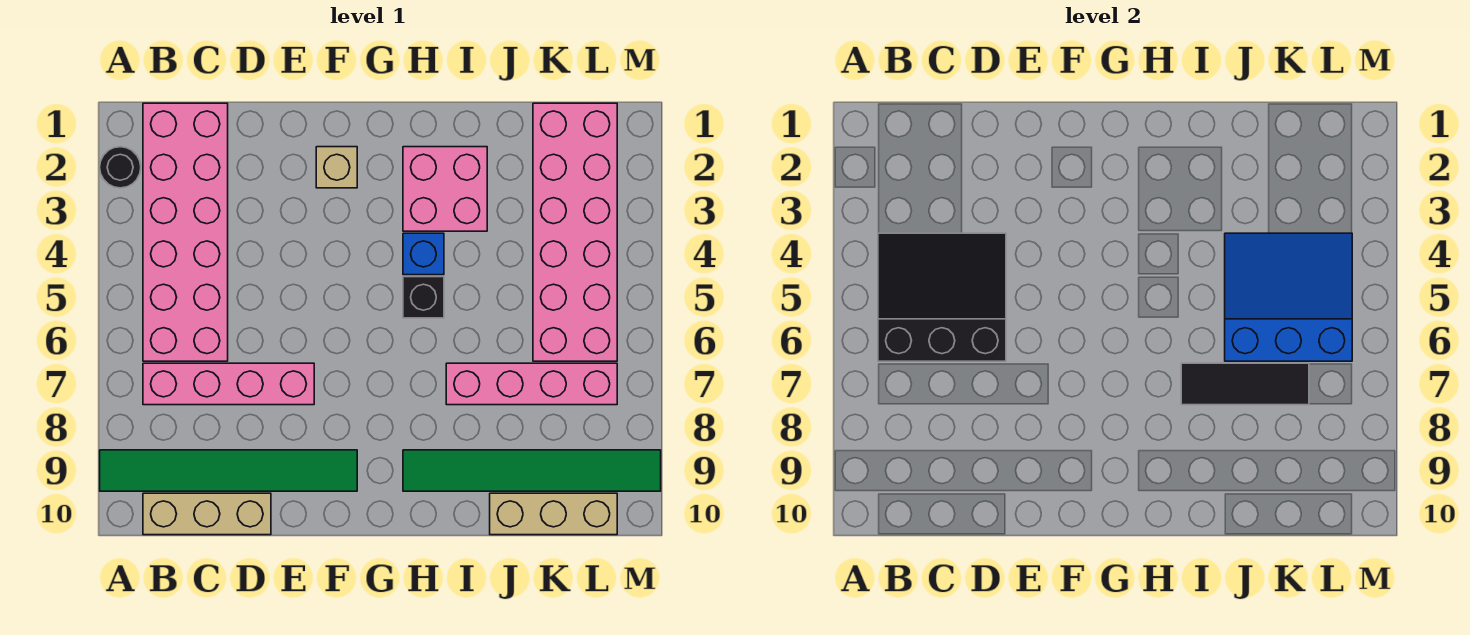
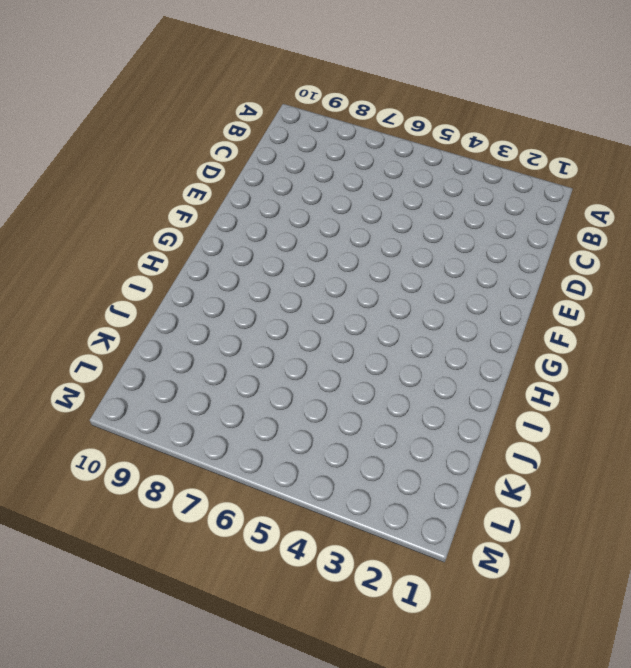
none -> black 1x1 round brick [100,147,141,188]
none -> green 1x6 tile [100,450,357,491]
none -> pink 2x6 brick [143,103,228,361]

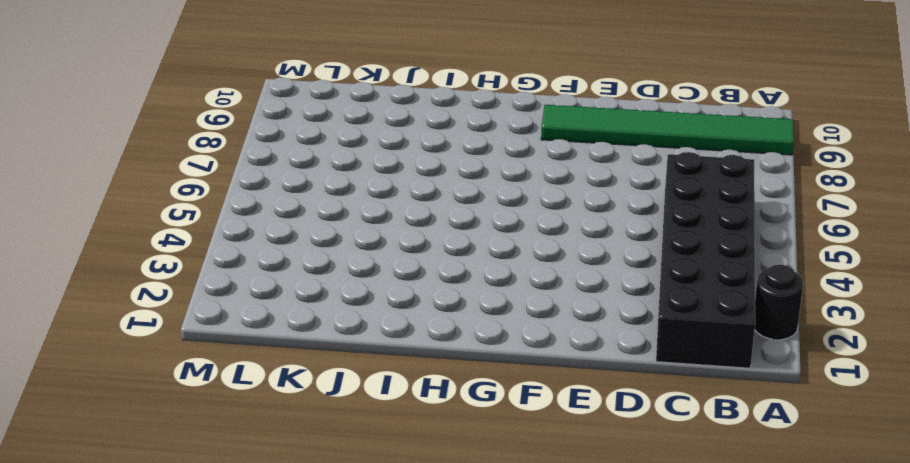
black 2x6 brick [656,152,755,368] -> pink 2x6 brick [143,103,228,361]
none -> pink 1x4 brick [143,363,314,405]
none -> tan 1x3 brick [143,493,271,535]
none -> tan 1x1 brick [316,147,357,188]

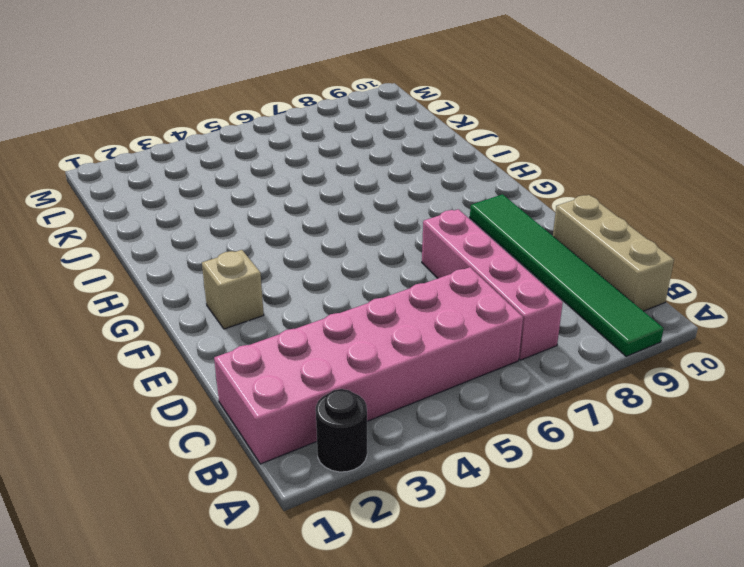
none -> pink 2x2 brick [403,147,487,231]
none -> blue 1x1 brick [403,233,444,275]
none -> black 1x1 brick [403,277,444,318]

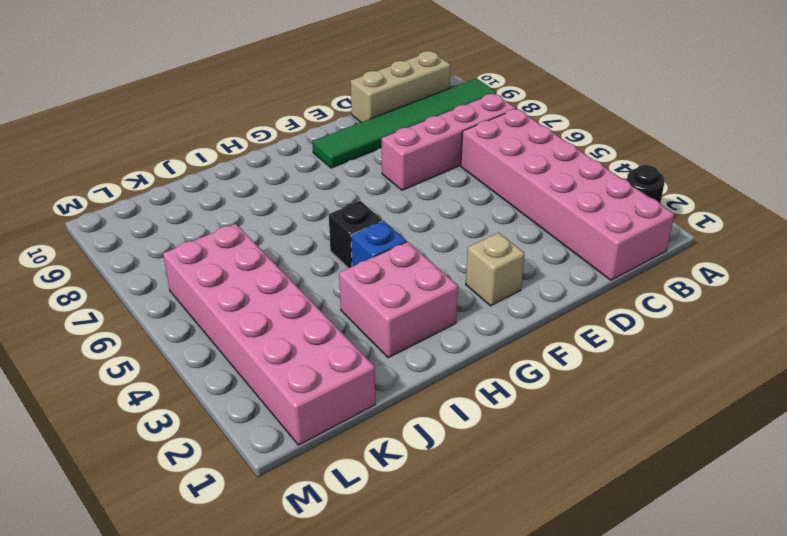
none -> green 1x6 tile [403,450,661,491]
none -> pink 1x4 brick [446,363,617,405]
none -> tan 1x3 brick [490,493,617,535]

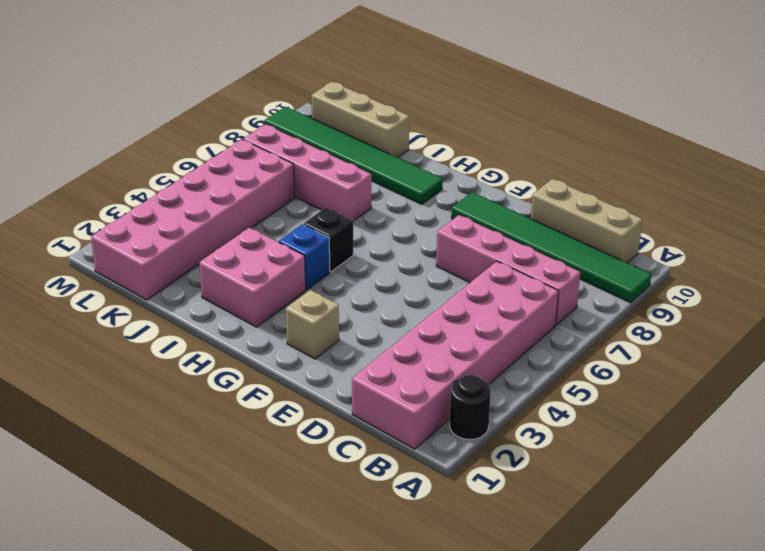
none -> black 3x3 slope [878,233,1006,361]
none -> black 1x3 tile [1181,363,1309,405]
none -> blue 3x3 slope [1225,233,1352,361]

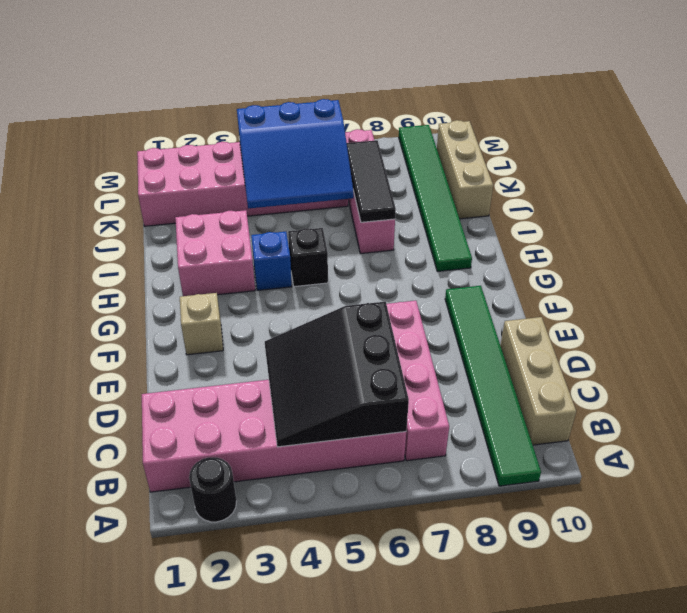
blue 3x3 slope [237,99,354,209] -> blue 3x3 slope turned to [1225,233,1352,361]

